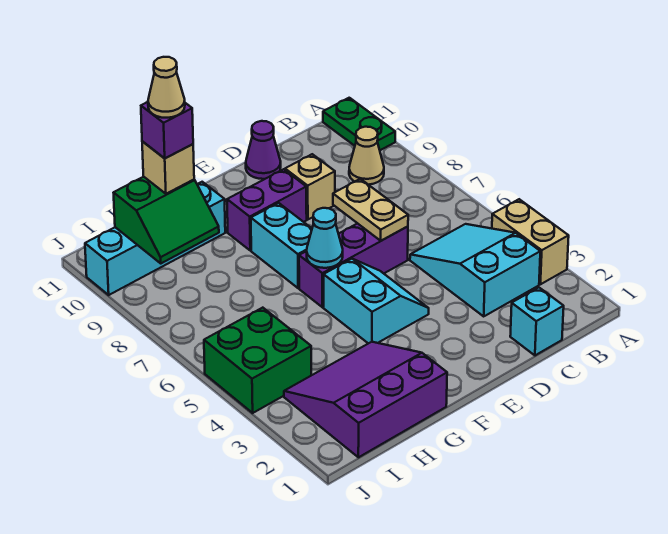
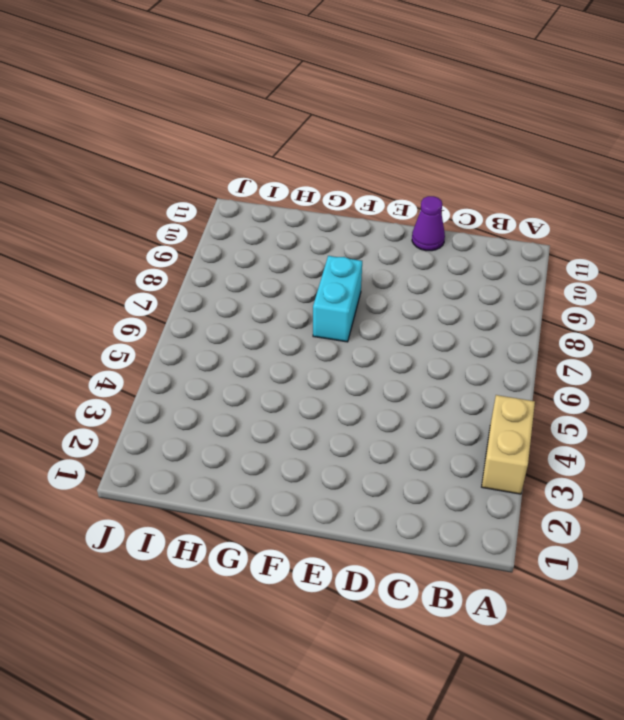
none -> green 1x2 plate [323,98,395,150]
none -> cyan 2x3 slope [410,224,540,316]
none -> tan 1x1 cone [349,127,384,185]

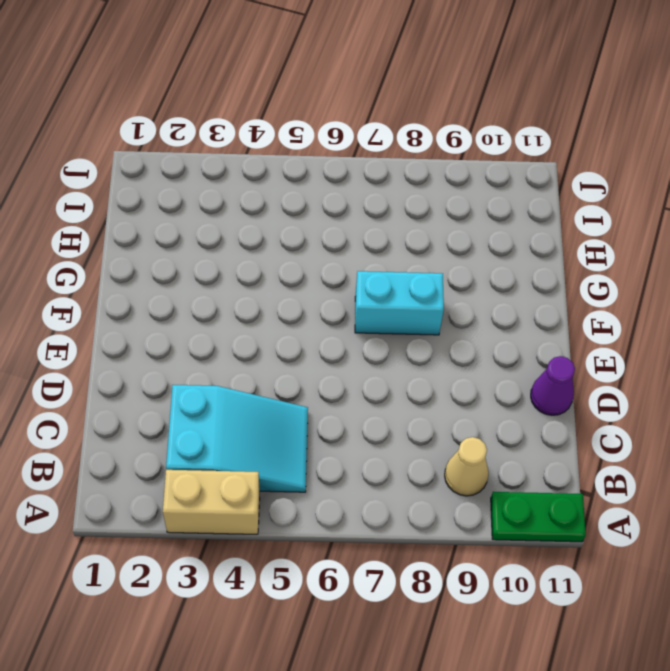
none -> cyan 1x1 brick [510,287,564,355]
none -> purple 1x3 brick [299,223,408,307]
none -> tan 1x1 brick [285,154,335,219]

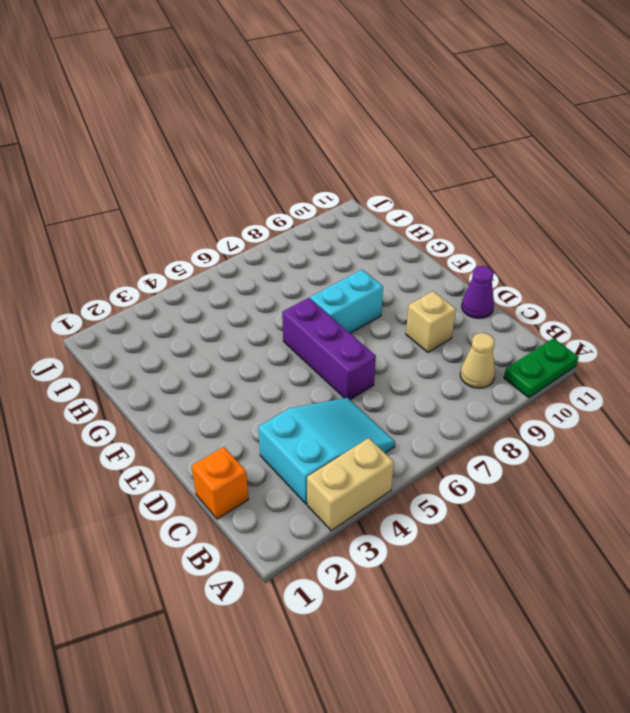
orange 1x1 brick [192,447,249,519] -> cyan 1x1 brick [510,287,564,355]
none -> cyan 2x2 slope [324,259,429,343]
none -> purple 1x2 brick [227,169,307,251]
none -> purple 3x3 slope [284,342,447,457]

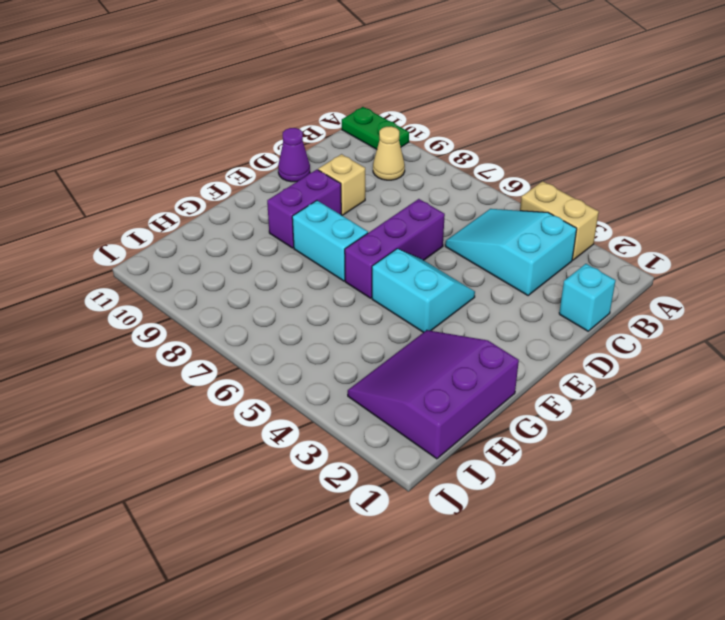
none -> cyan 1x4 brick [85,182,225,295]
none -> green 2x2 brick [204,308,311,413]
none -> tan 1x2 plate [333,179,408,241]

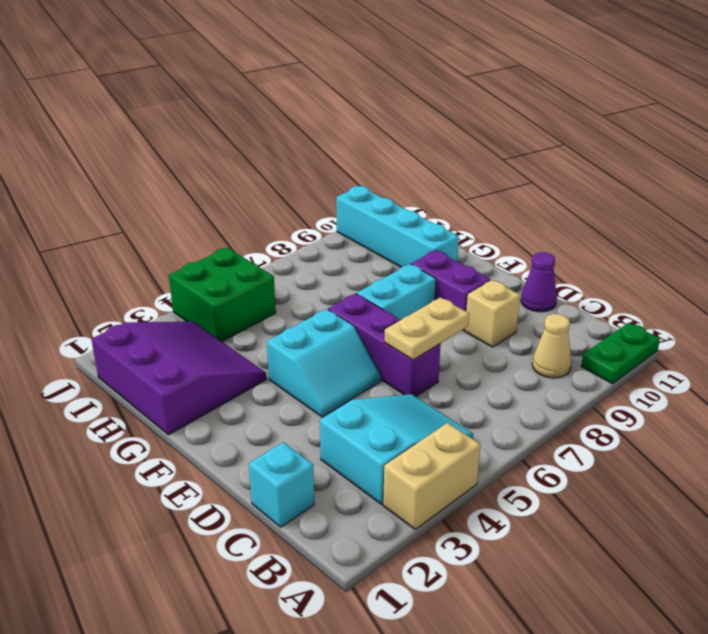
none -> cyan 1x1 cone [307,208,343,268]
none -> green 2x2 slope [114,177,219,263]
none -> tan 1x1 brick [142,141,194,194]

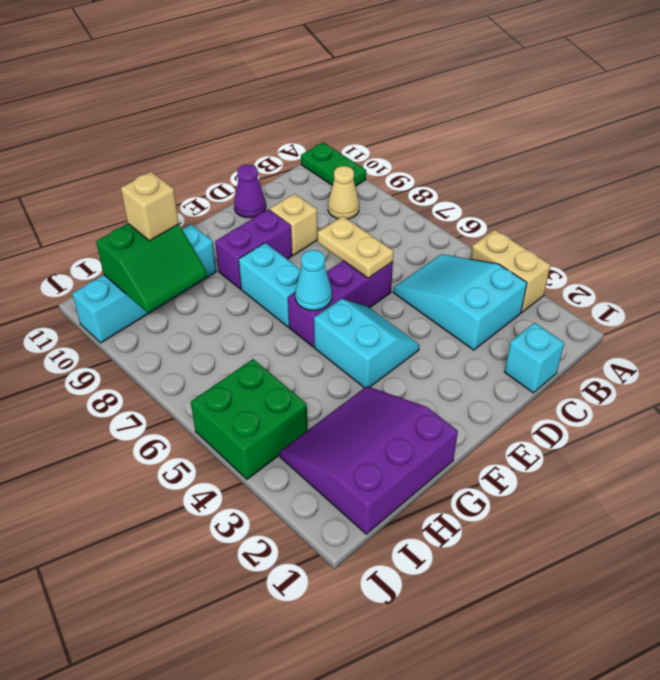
none -> purple 1x1 brick [141,102,193,158]
none -> tan 1x1 cone [148,57,185,118]

